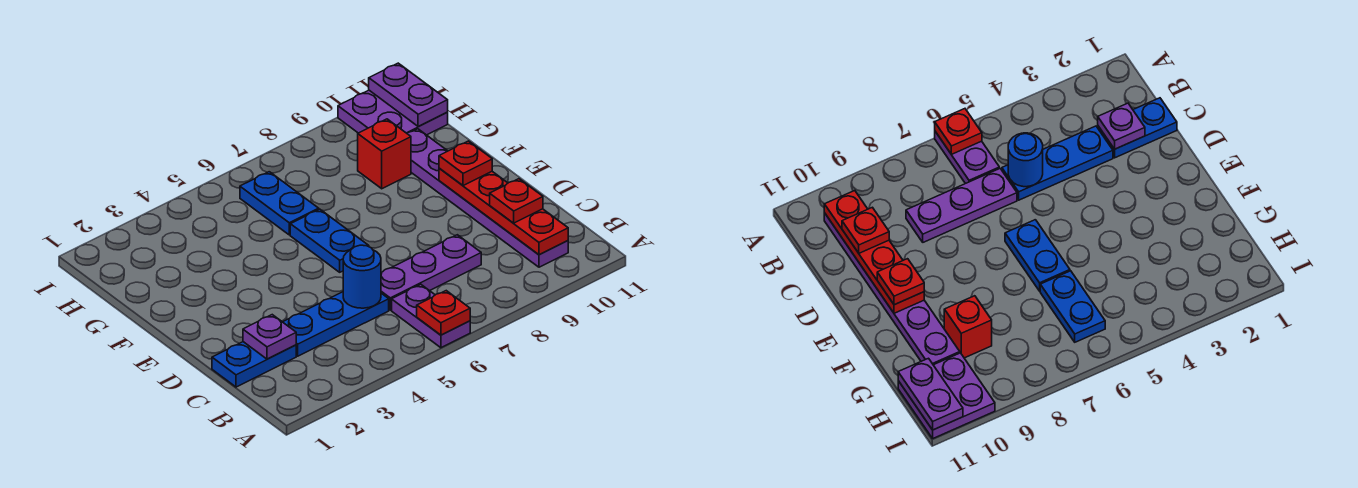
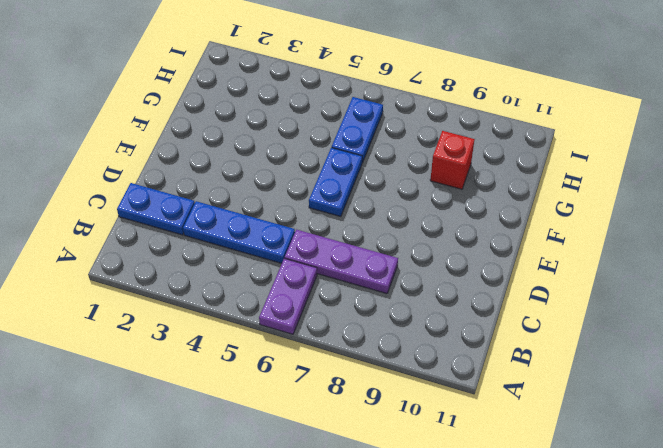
none -> purple 1x6 plate [407,129,568,267]
none -> purple 2x2 plate [338,90,448,135]
none -> red 1x1 plate [417,291,470,335]

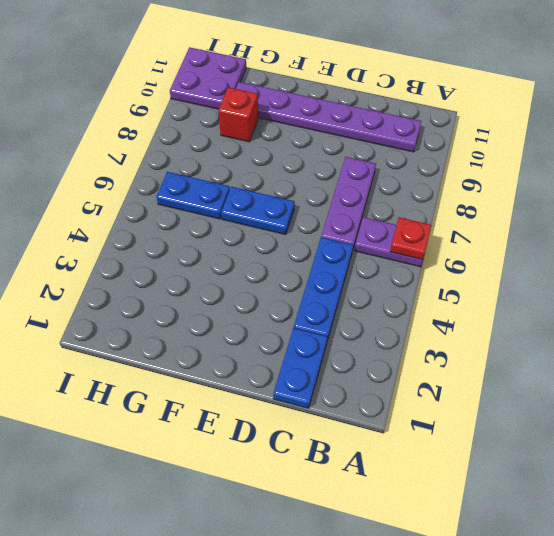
none -> red 1x4 plate [439,168,568,255]
none -> purple 1x1 plate [243,315,296,359]
none -> blue 1x1 round brick [343,245,381,308]

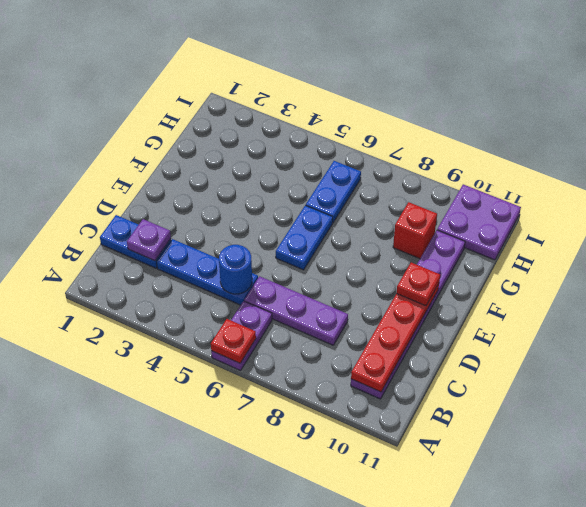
none -> purple 1x2 plate [369,63,448,126]
none -> red 1x1 plate [490,179,543,223]

